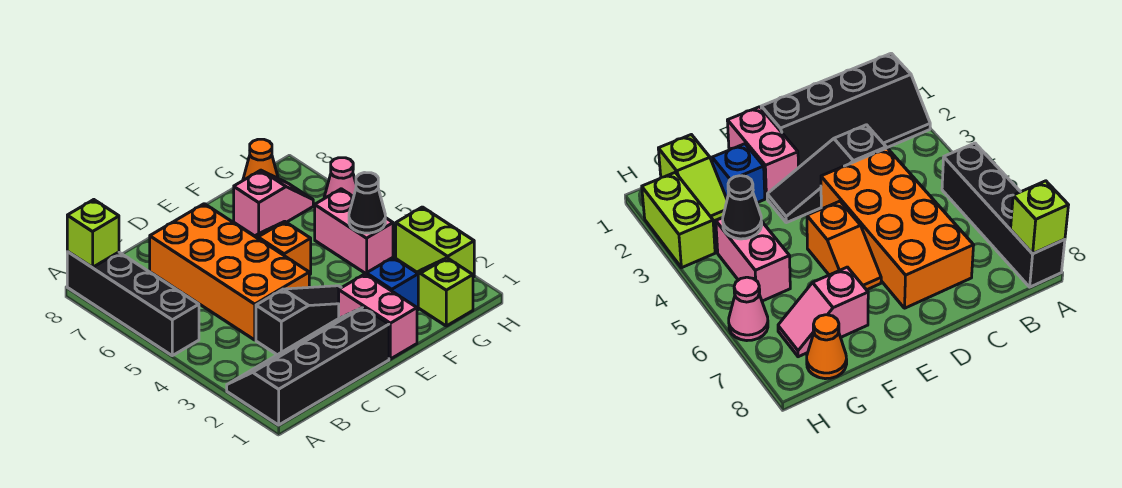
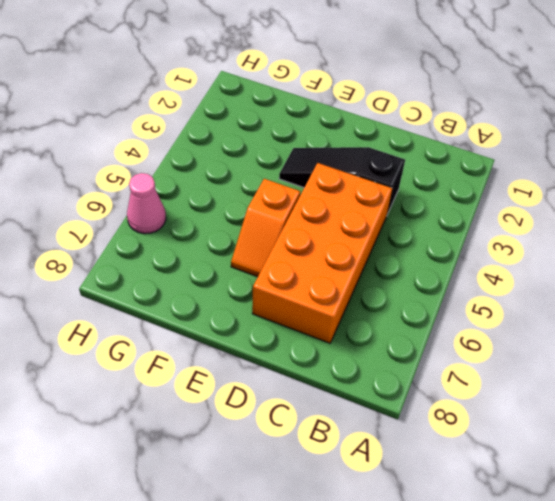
none -> black 2x4 slope [227,307,389,425]
none -> black 1x4 brick [67,252,199,356]
none -> pink 1x2 brick [339,274,417,359]

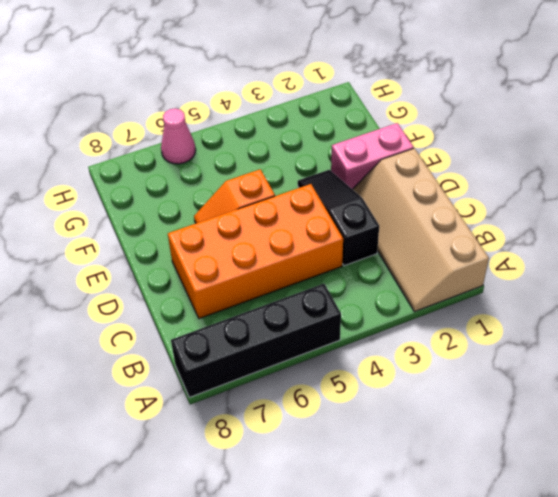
tan 2x4 slope [353,148,489,312] -> black 2x4 slope [227,307,389,425]
none -> blue 1x1 brick [366,258,418,310]
none -> pink 1x2 slope [234,170,313,236]
none -> lime 1x2 slope [417,258,473,326]

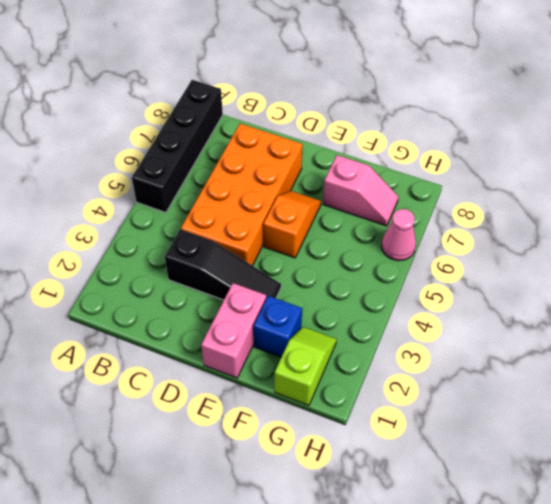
none -> black 2x4 slope [227,307,389,425]
none -> pink 1x2 brick [315,189,393,274]
none -> orange 1x1 cone [243,139,278,180]

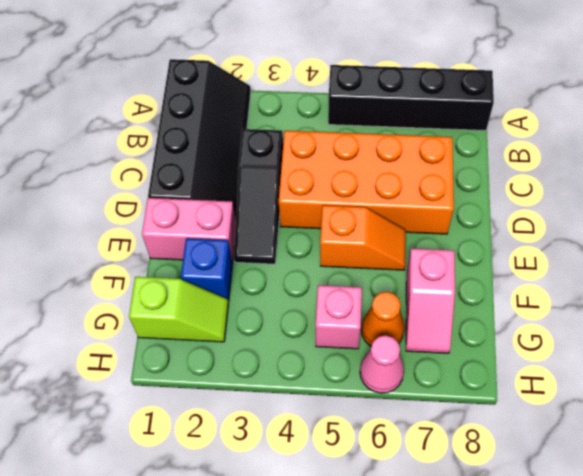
pink 1x1 brick [316,285,362,349] -> pink 1x2 brick [315,189,393,274]
orange 1x1 cone [361,292,405,346] -> orange 1x1 cone moved to [243,139,278,180]
none -> lime 1x2 brick [396,207,474,277]
none -> lime 1x1 brick [67,200,119,267]
none -> black 1x1 cone [349,173,385,233]

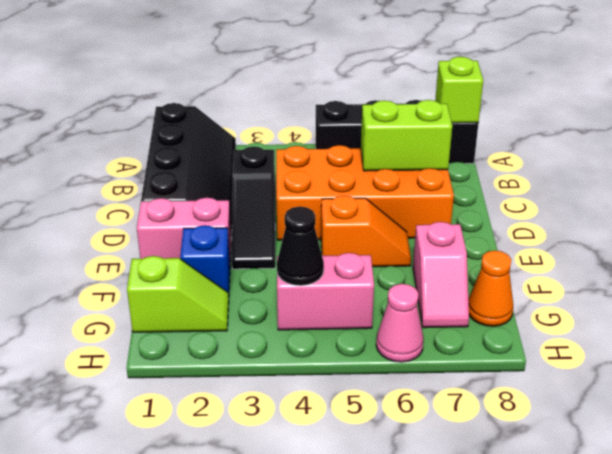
lime 1x2 brick [361,100,452,171] -> lime 1x2 brick moved to [396,207,474,277]

